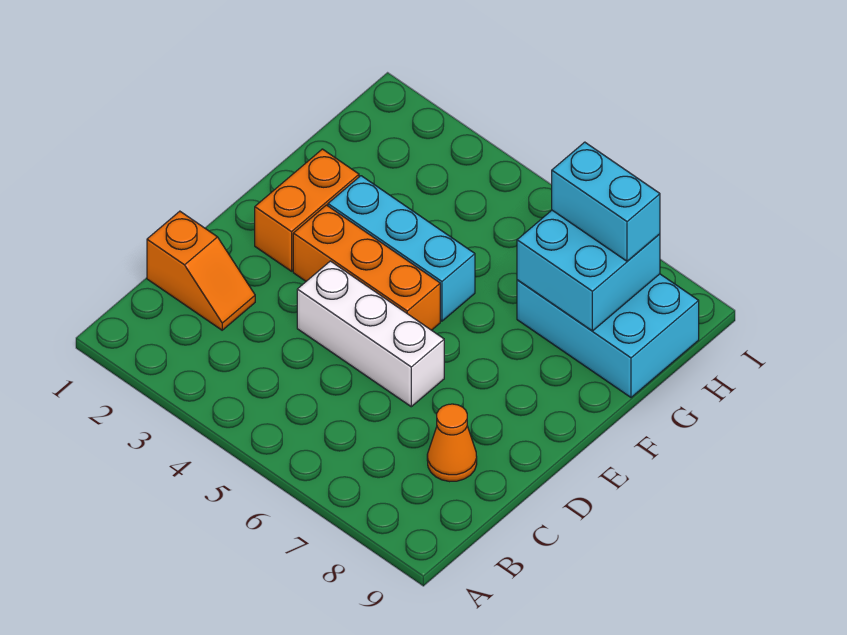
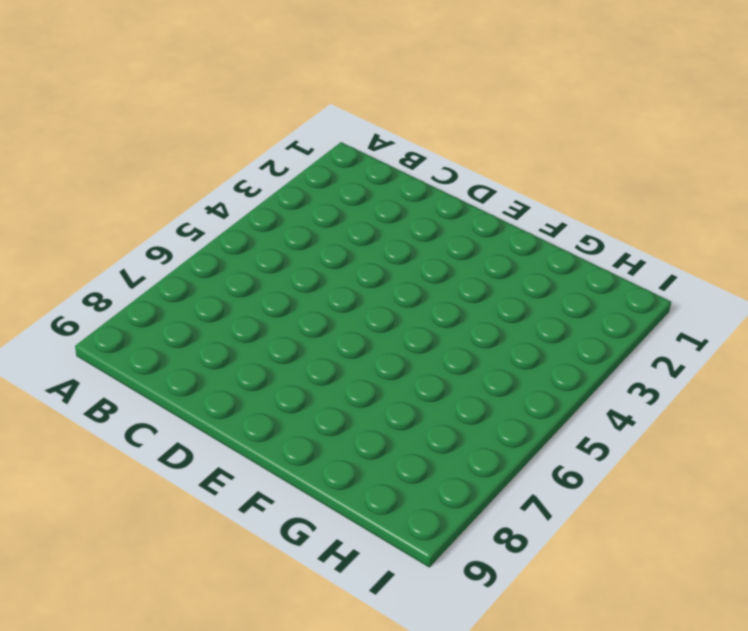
none -> orange 1x2 slope [147,211,255,330]
none -> orange 1x1 cone [427,404,477,482]

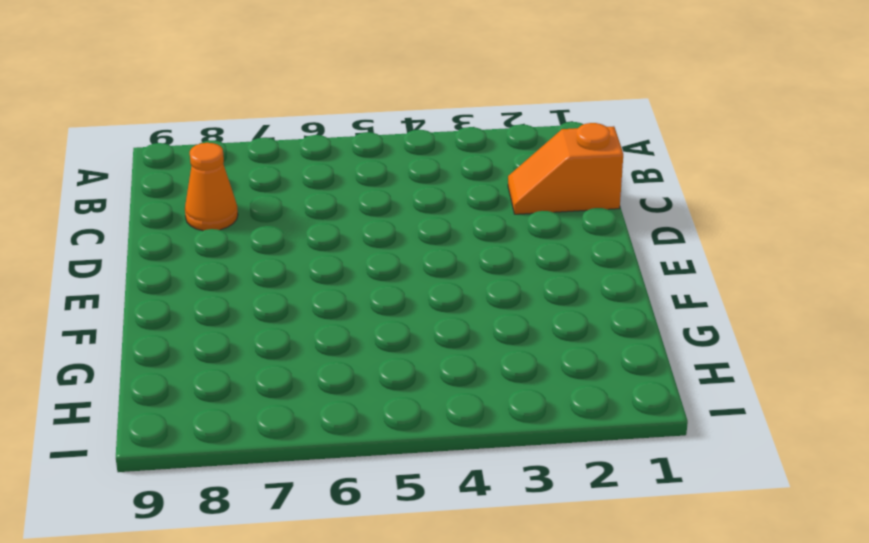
none -> white 1x3 brick [297,261,444,407]
none -> orange 1x2 brick [255,149,359,271]

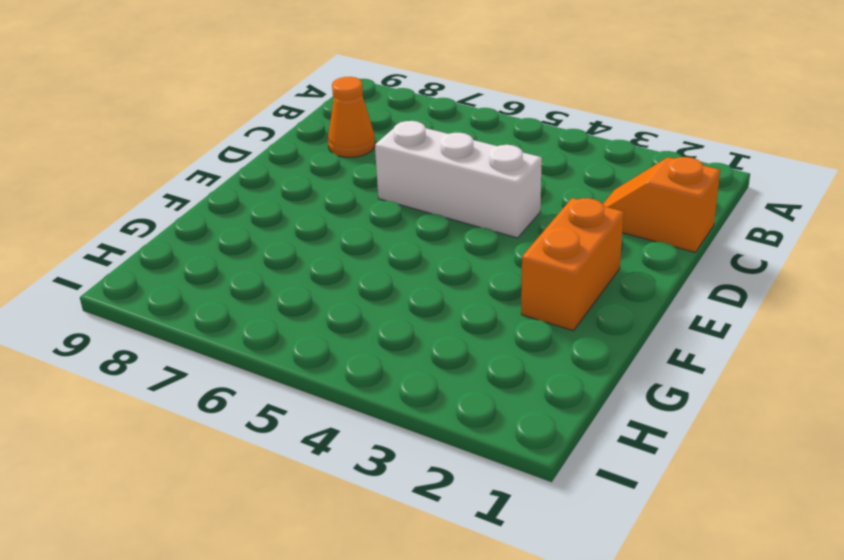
none -> orange 1x3 brick [293,205,440,330]
none -> cyan 1x3 brick [328,176,475,321]

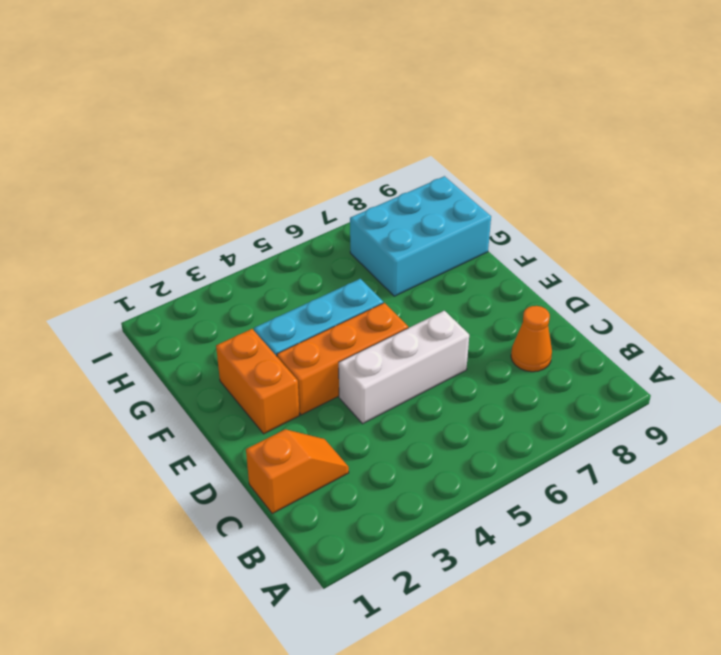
none -> cyan 2x2 brick [517,210,660,331]
none -> cyan 1x2 brick [552,142,660,261]

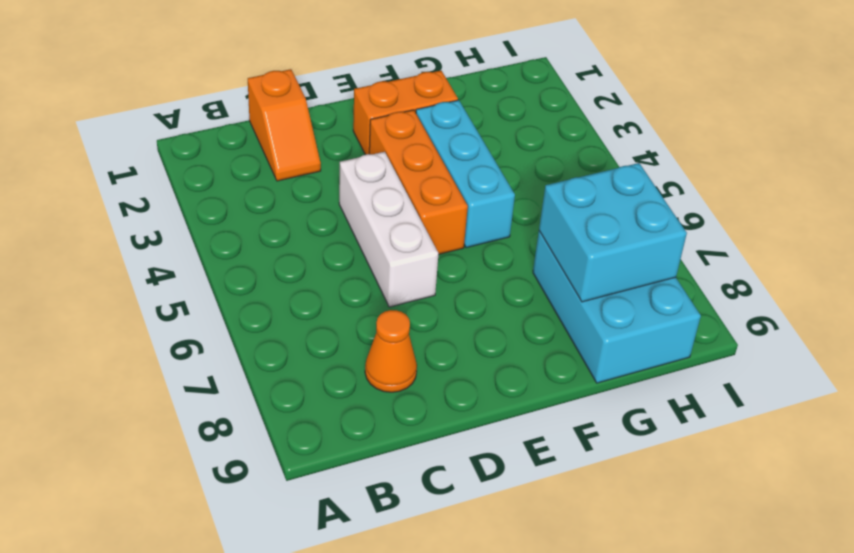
none -> cyan 1x2 brick [552,142,660,261]

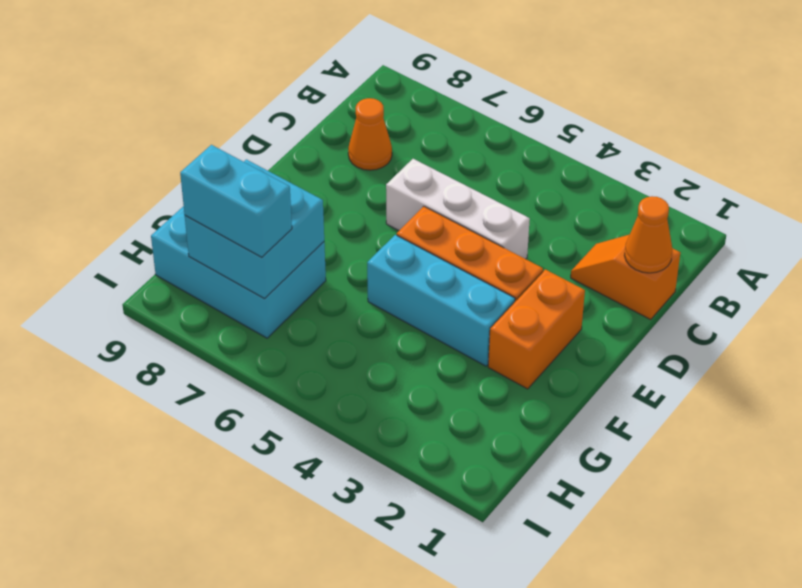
orange 1x1 cone [625,196,673,273] -> none

